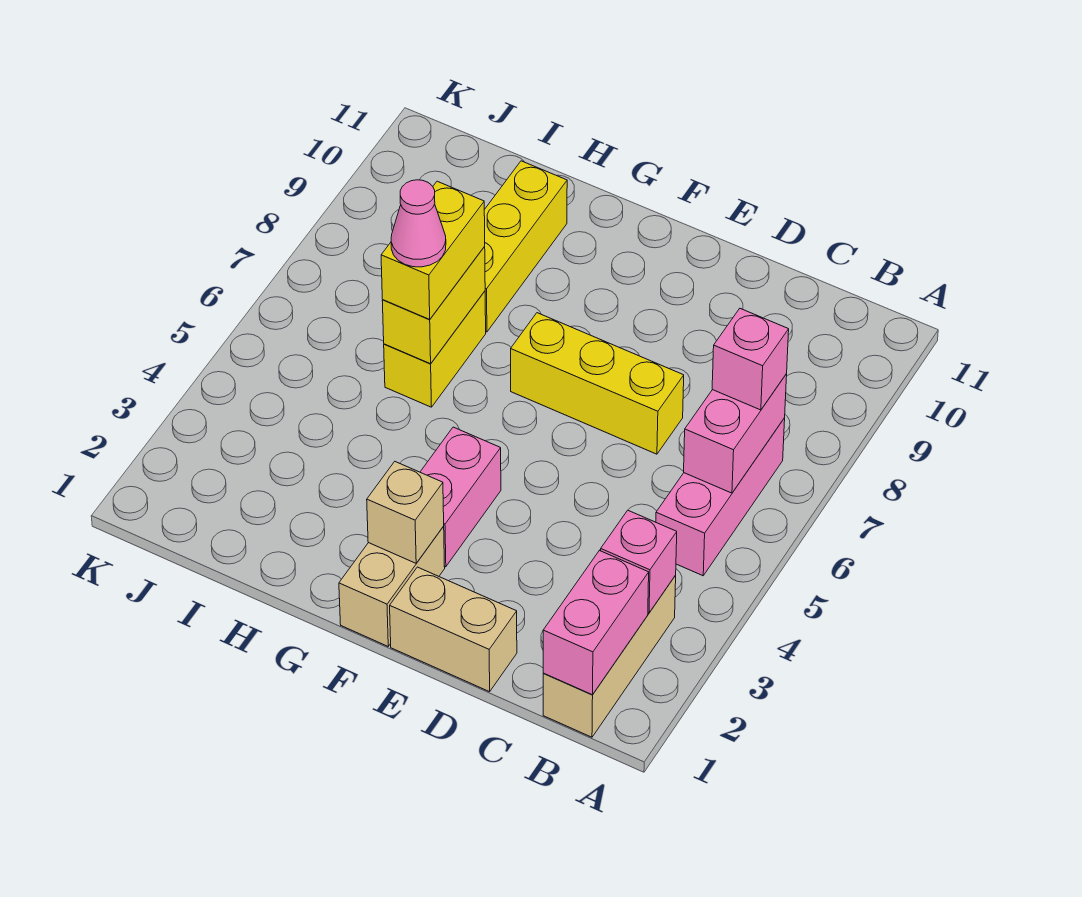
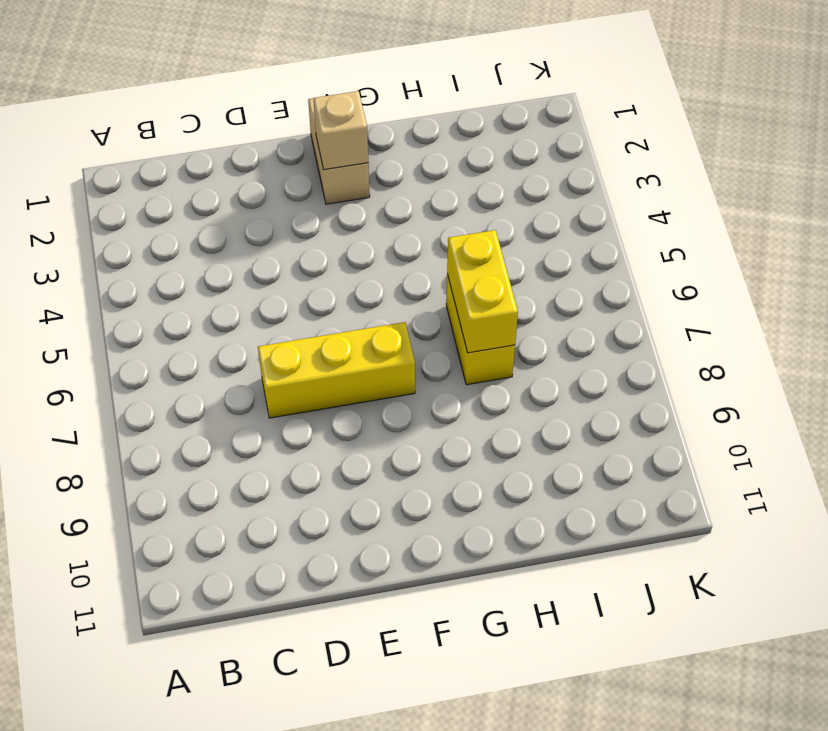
none -> tan 1x3 brick [543,576,676,737]
none -> pink 1x3 brick [656,418,785,576]
none -> tan 1x2 brick [390,567,517,692]

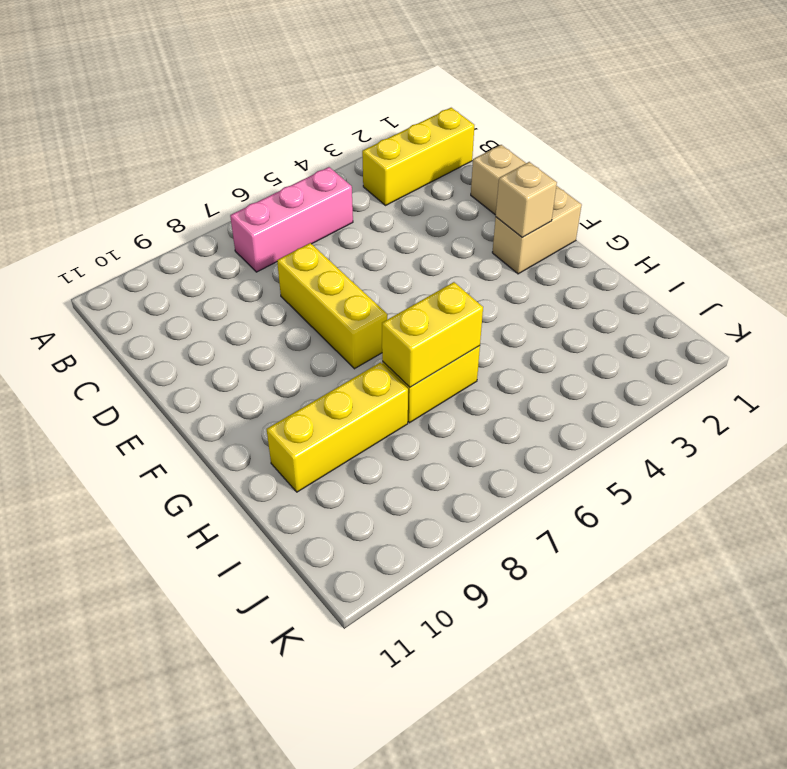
yellow 1x3 brick [362,108,474,206] -> tan 1x3 brick [543,576,676,737]
none -> pink 1x2 brick [420,427,501,567]
none -> pink 1x2 brick [543,550,649,695]
none -> pink 1x1 brick [601,510,677,613]

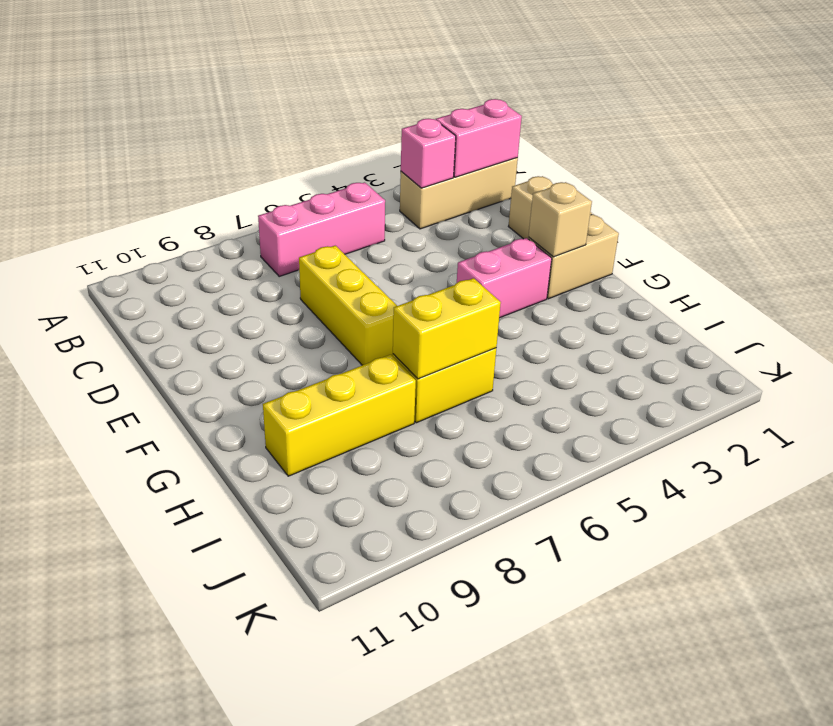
none -> pink 1x2 brick [684,374,787,493]
none -> pink 1x1 brick [712,309,789,410]
none -> yellow 1x2 brick [381,181,485,319]

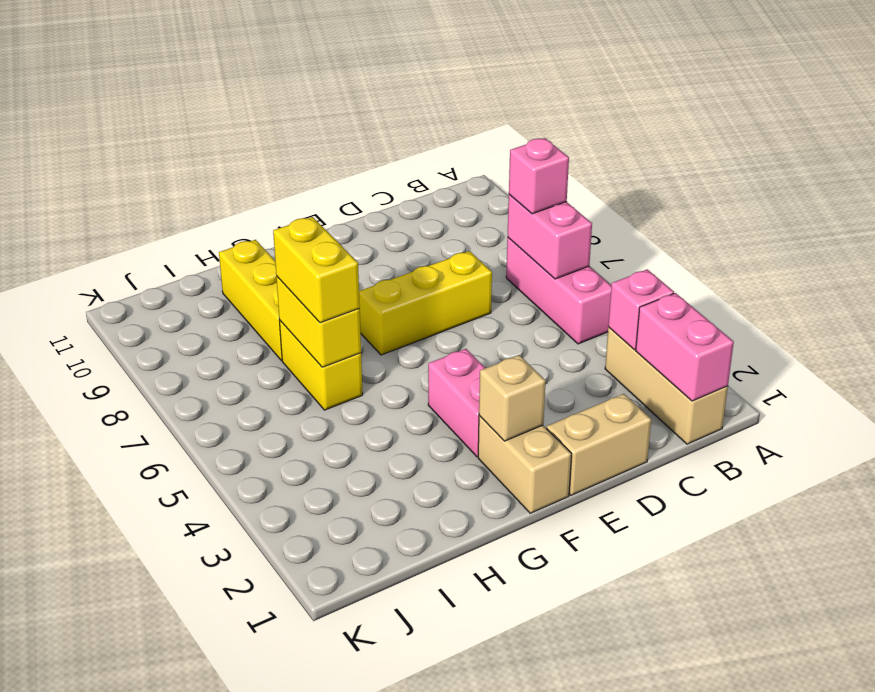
none -> pink 1x1 cone [391,180,446,267]

